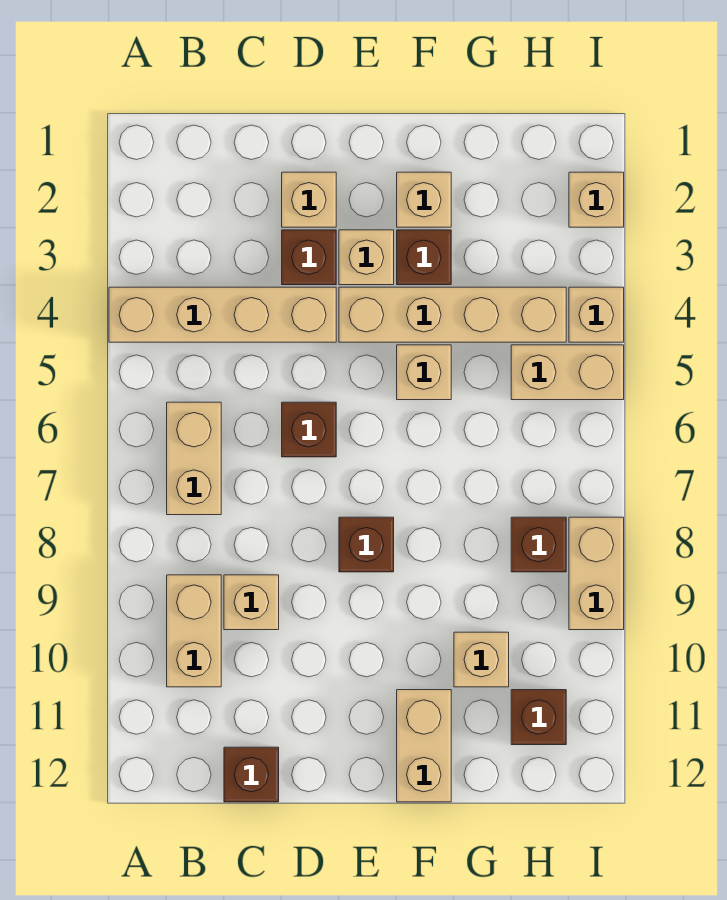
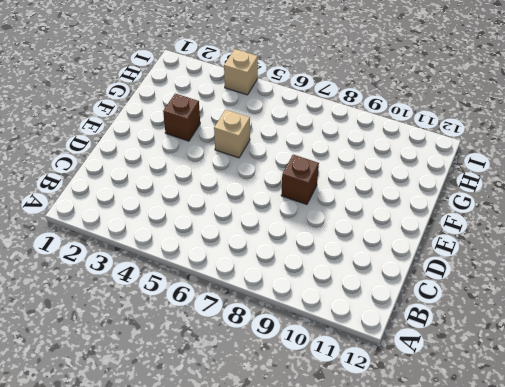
none -> tan 1x4 brick [109,287,336,342]
none -> tan 1x2 brick [167,402,221,515]
none -> tan 1x2 brick [167,575,221,687]

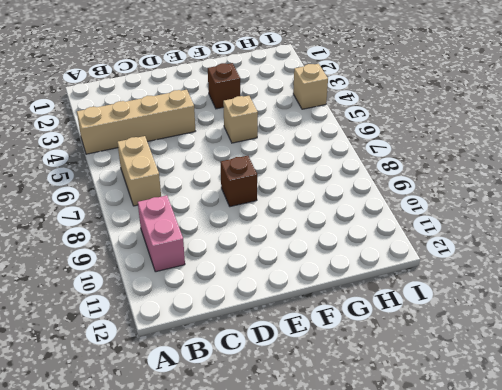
pink 1x2 brick [138,195,185,272] -> tan 1x2 brick [167,575,221,687]
none -> tan 1x1 brick [224,575,279,630]
none -> brown 1x1 brick [224,747,279,802]
none -> tan 1x1 brick [282,172,336,227]

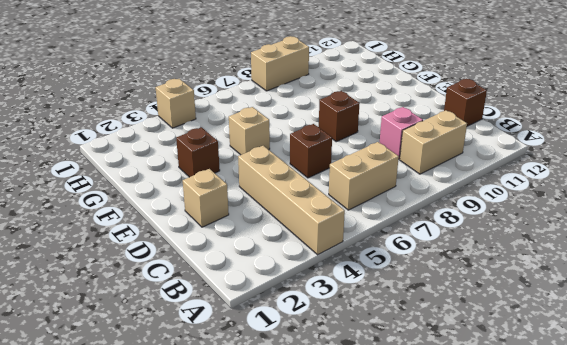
pink 1x1 brick [380,107,423,159] -> tan 1x1 brick [224,575,279,630]
none -> brown 1x1 brick [282,230,336,285]
none -> tan 1x1 brick [339,230,394,285]
none -> tan 1x4 brick [339,287,566,342]

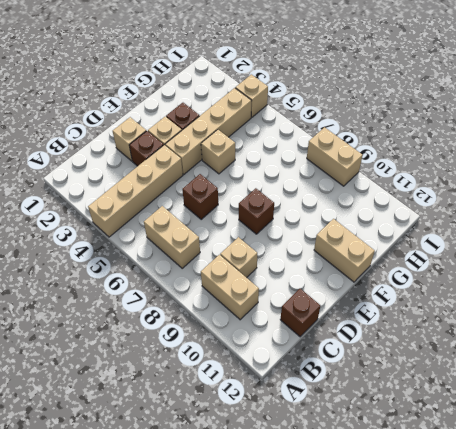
none -> tan 1x1 brick [397,172,451,227]
none -> tan 1x1 brick [454,632,509,687]
none -> tan 1x2 brick [511,345,624,400]

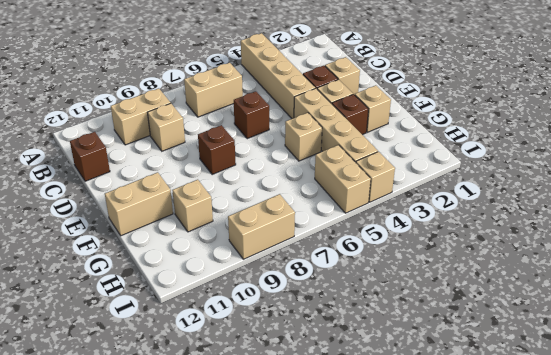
none -> brown 1x1 brick [511,517,566,572]
none -> brown 1x1 brick [511,690,566,745]
none -> tan 1x1 brick [569,172,624,227]

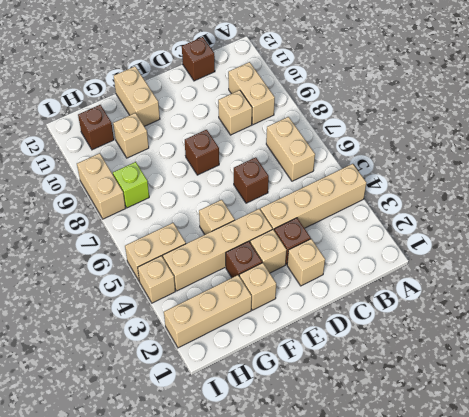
tan 1x3 brick [164,275,252,348] -> tan 1x1 brick [569,172,624,227]
lime 1x1 brick [113,162,149,208] -> brown 1x1 brick [511,517,566,572]

